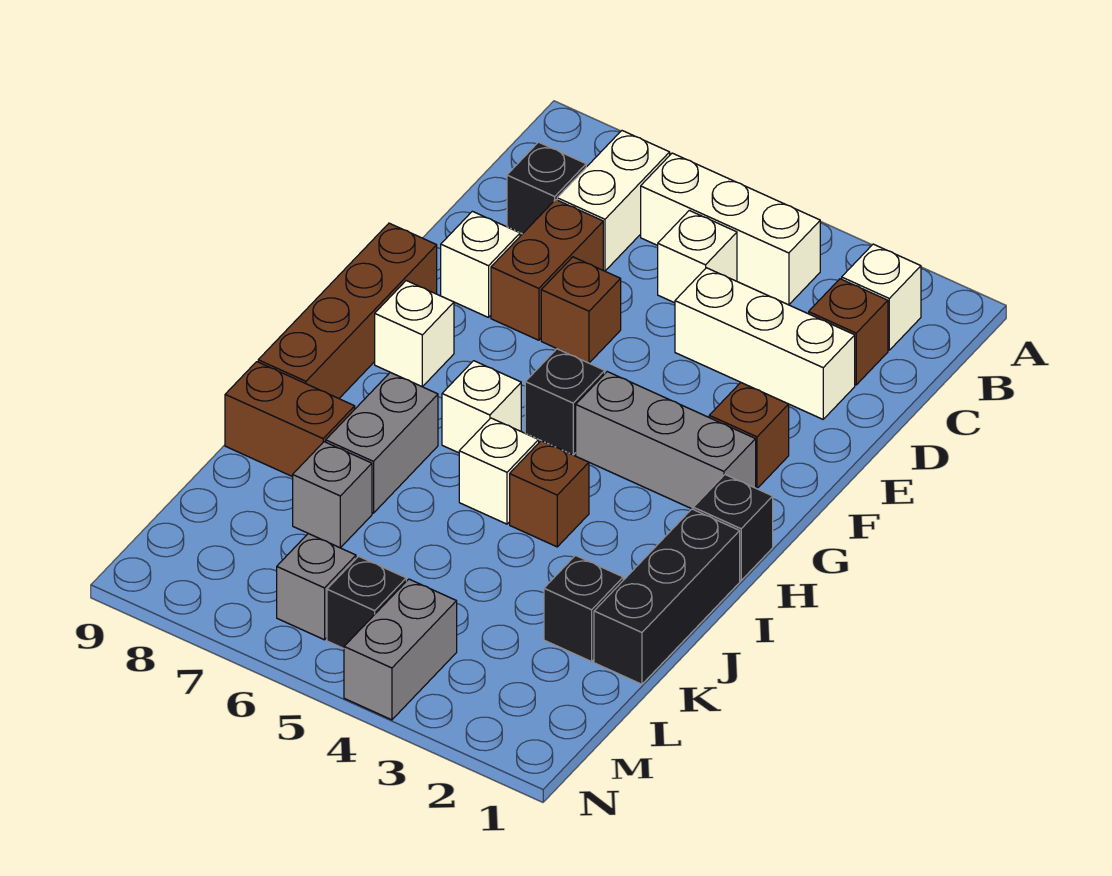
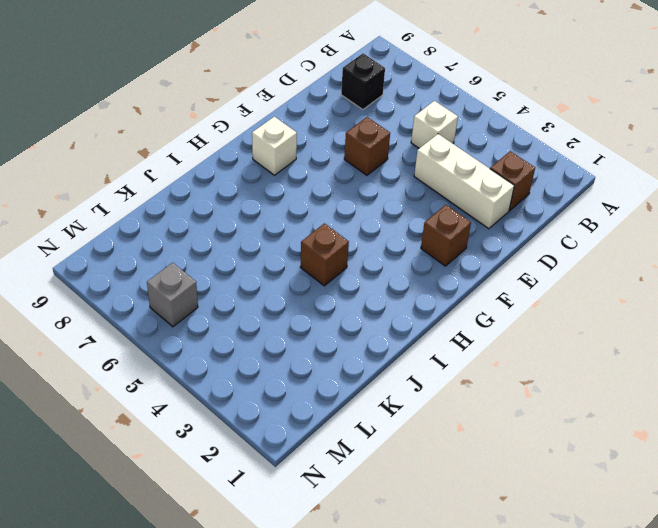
none -> white 1x1 brick [842,244,921,350]
none -> white 1x3 brick [641,153,820,305]
none -> white 1x2 brick [557,131,670,271]

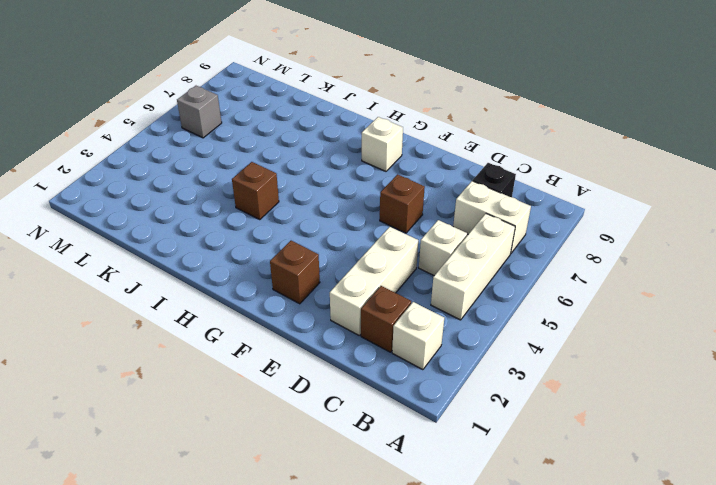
none -> brown 1x2 brick [491,200,603,340]
none -> white 1x1 brick [441,211,520,317]
none -> brown 1x4 brick [258,223,437,398]

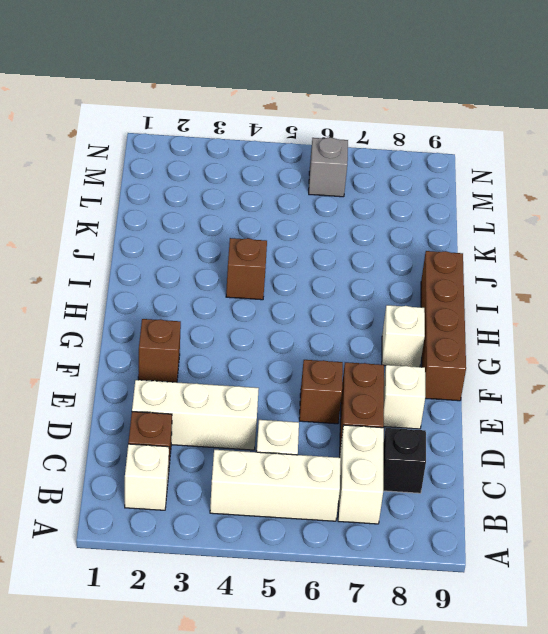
none -> grey 1x3 brick [576,372,756,509]
none -> black 1x1 brick [525,349,605,455]
none -> black 1x1 brick [693,475,773,580]

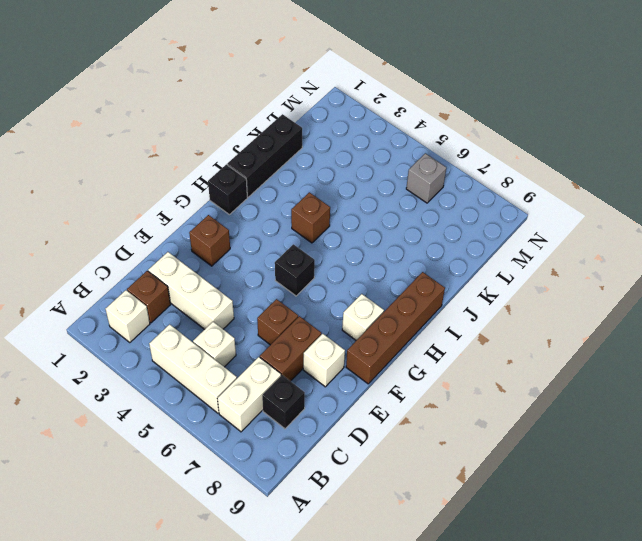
none -> grey 1x3 brick [576,372,756,509]
none -> white 1x1 brick [442,361,521,453]
none -> white 1x1 brick [459,418,539,524]

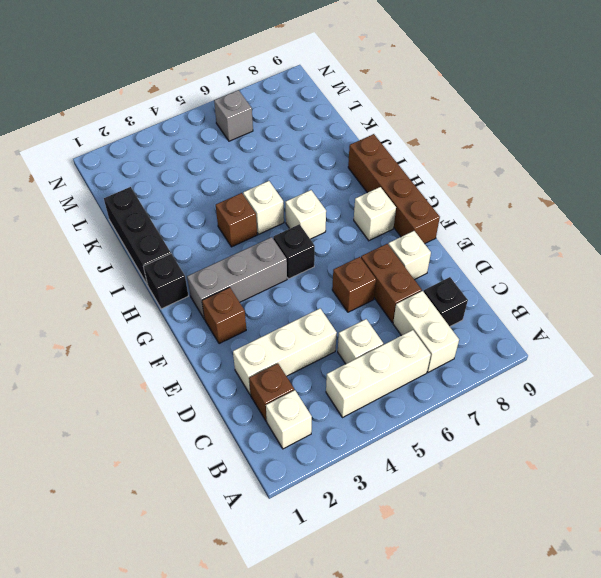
none -> grey 1x2 brick [326,372,438,513]
none -> brown 1x2 brick [225,362,355,477]
none -> black 1x1 brick [544,556,623,662]

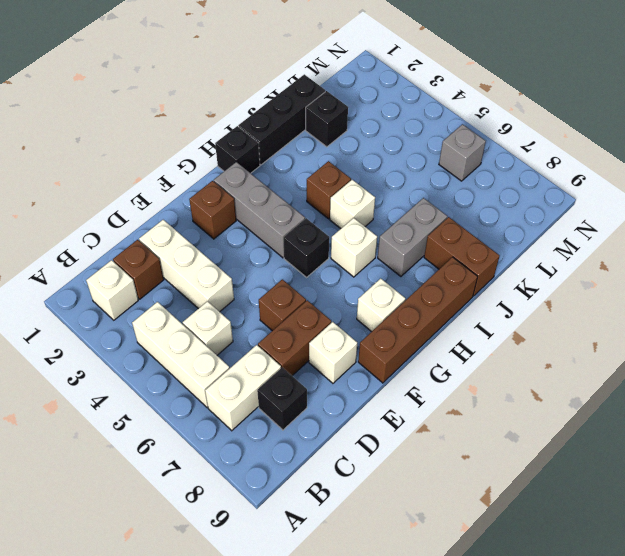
none -> grey 1x1 brick [293,442,372,548]
none -> grey 1x2 brick [344,579,457,720]
none -> black 1x1 brick [327,556,406,649]

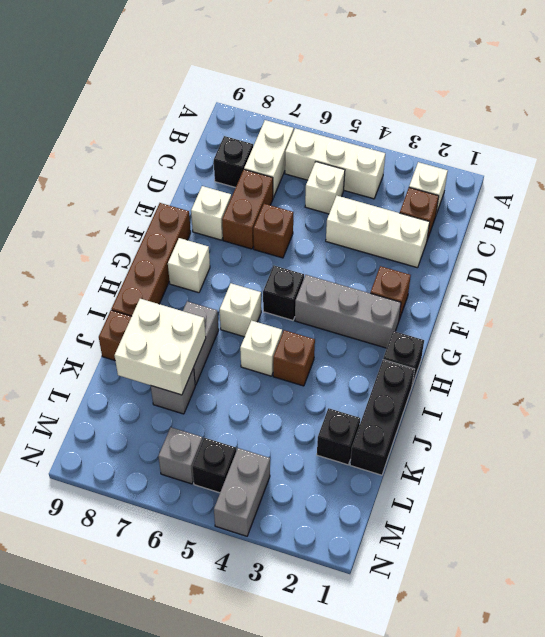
white 2x2 brick [115,299,206,395] -> none

